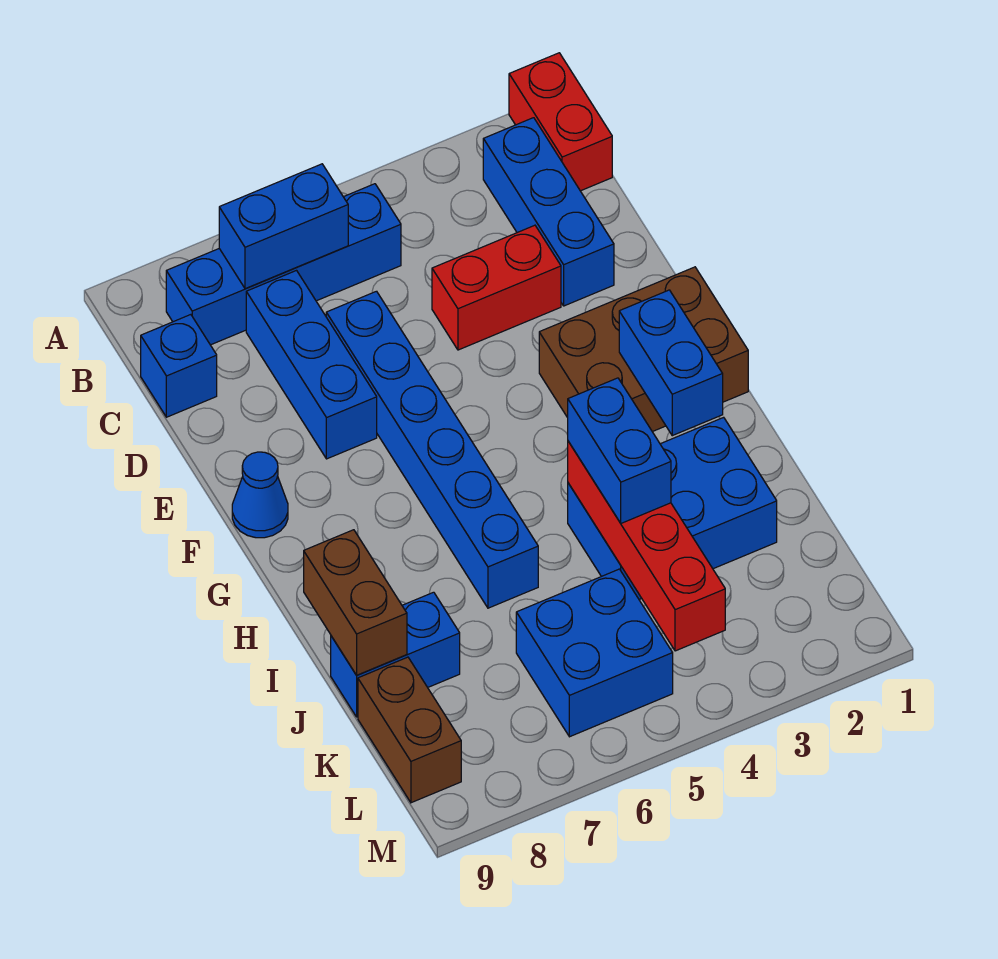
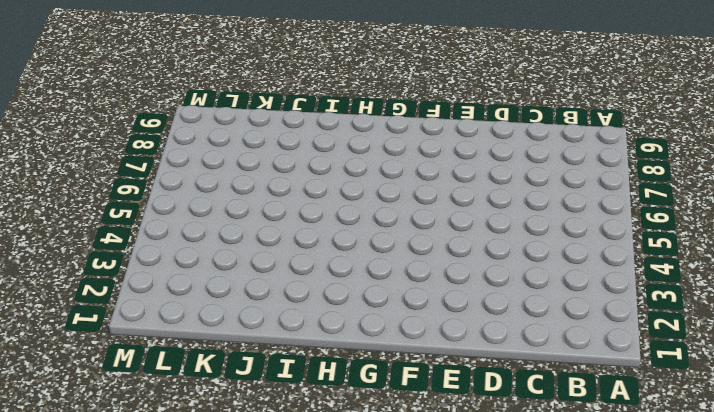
none -> red 1x2 brick [509,53,612,191]
none -> blue 1x3 brick [483,118,614,306]
none -> blue 1x4 brick [166,184,401,345]

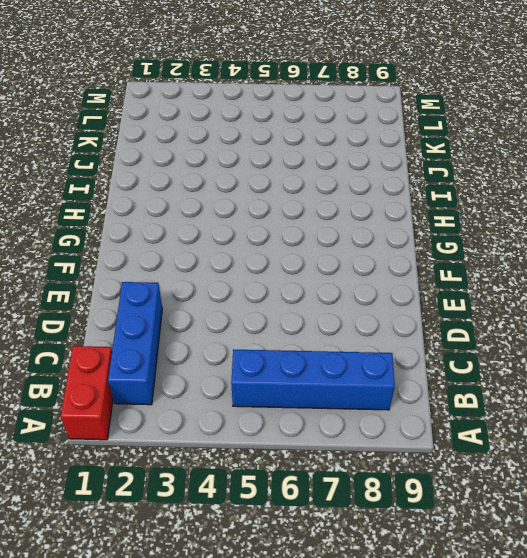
none -> blue 1x3 brick [246,271,377,459]
none -> blue 1x1 brick [141,315,217,417]
none -> red 1x2 brick [432,225,561,350]

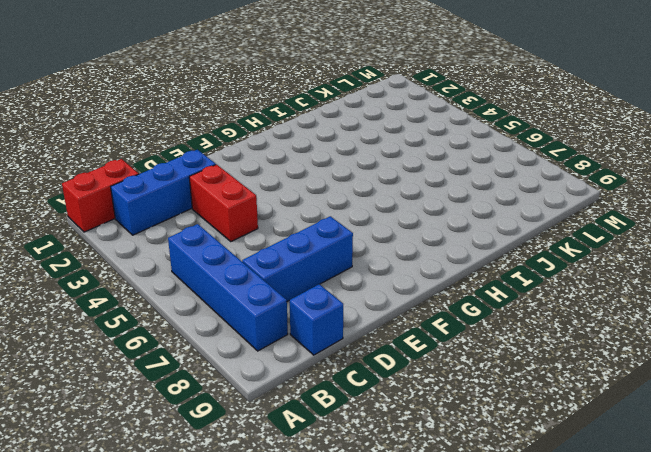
none -> blue 1x6 brick [326,291,538,608]
none -> brown 2x3 brick [539,267,748,432]
none -> blue 1x1 cone [232,452,288,538]

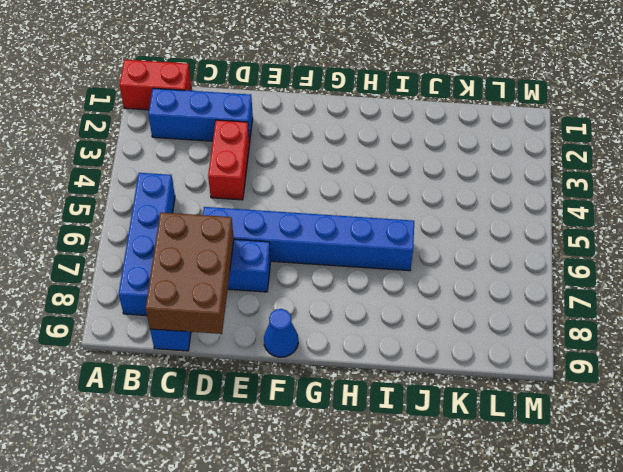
brown 2x3 brick [145,212,234,334] -> brown 2x3 brick moved to [539,267,748,432]
none -> blue 2x3 brick [568,417,777,599]
none -> blue 1x2 brick [331,592,460,717]
none -> blue 2x2 brick [516,569,673,737]

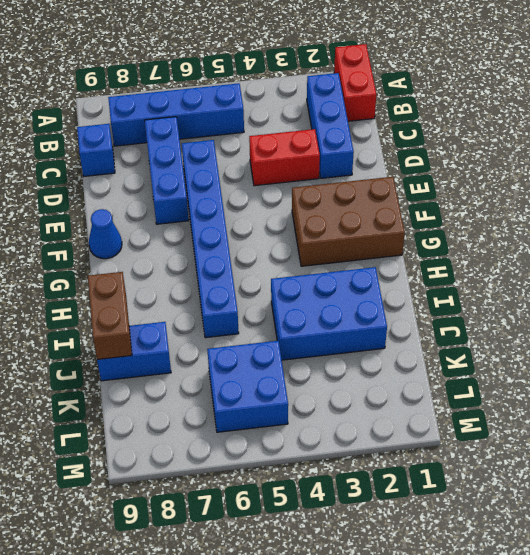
none -> brown 1x2 brick [358,657,461,803]
none -> blue 1x2 brick [219,164,348,289]
none -> blue 1x2 brick [619,290,723,436]

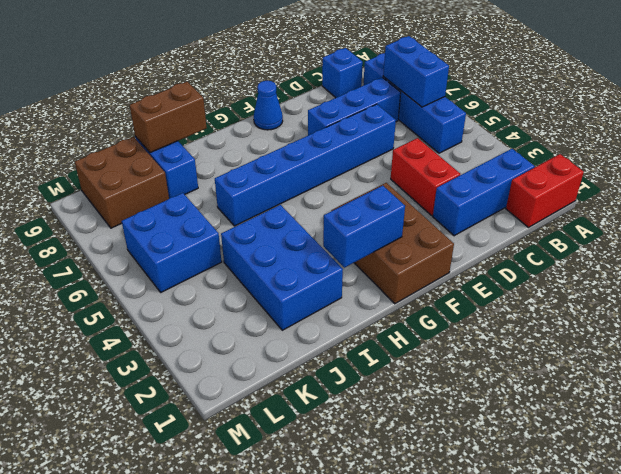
brown 2x2 brick [75,137,169,228] -> brown 1x2 brick [358,657,461,803]
none -> red 1x4 brick [568,441,725,651]
none -> blue 1x2 brick [568,378,671,523]

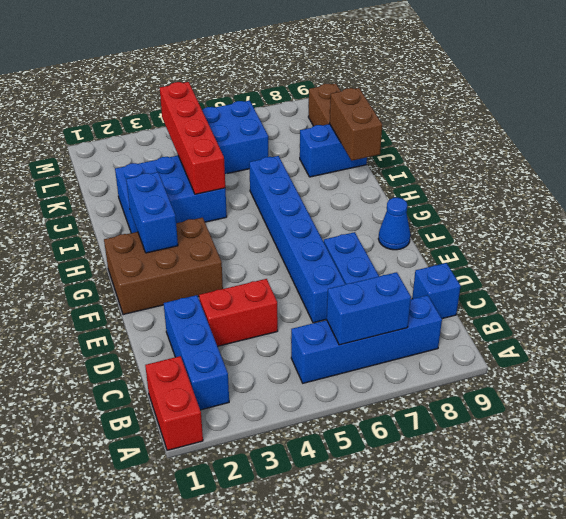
none -> blue 1x2 brick [568,378,671,523]

